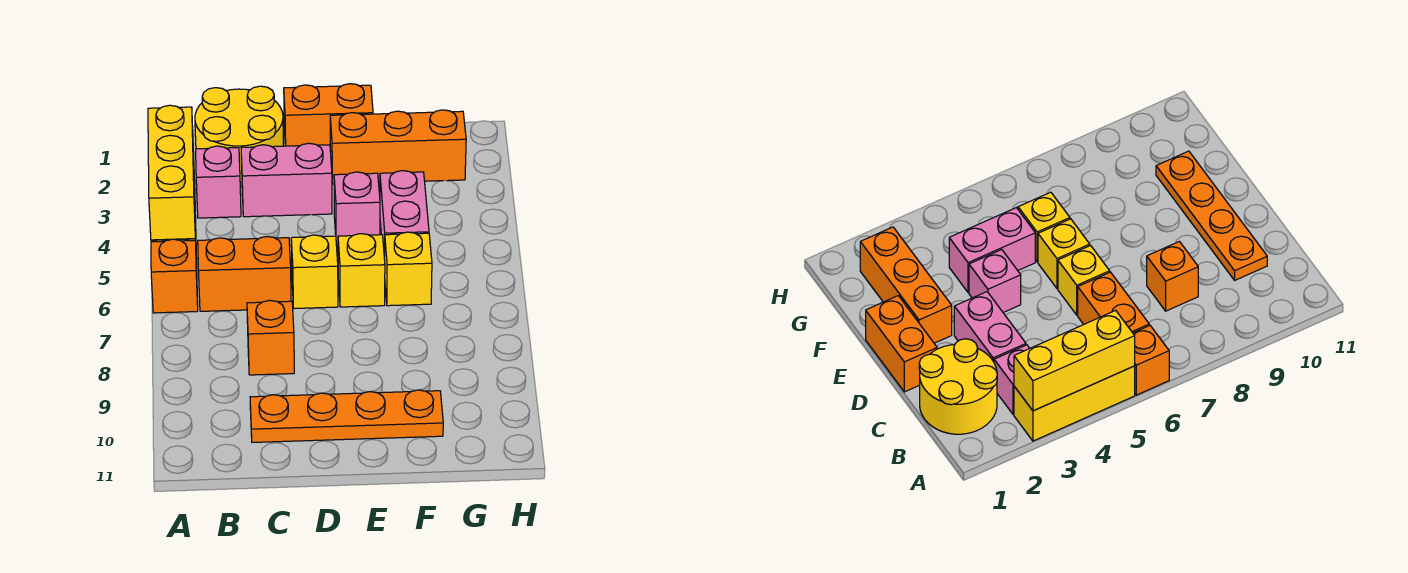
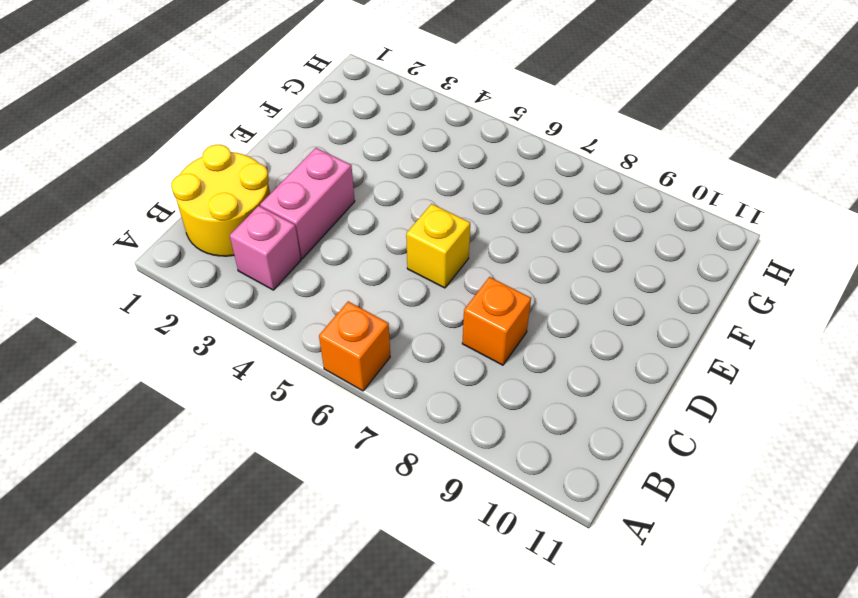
none -> yellow 1x3 brick [1014,366,1135,441]
none -> orange 1x2 brick [198,237,291,311]
none -> orange 1x4 plate [250,390,443,442]

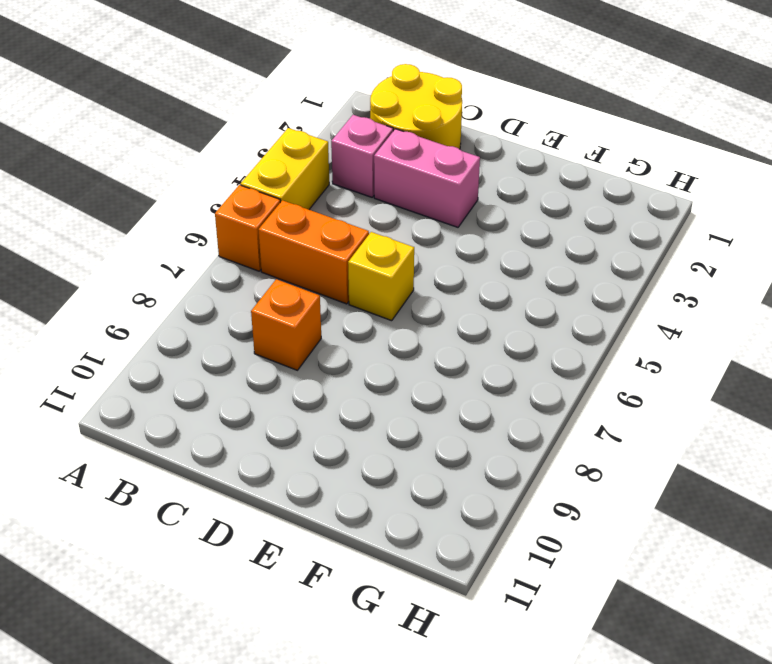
yellow 1x2 brick [241,128,329,210] -> yellow 1x3 brick [1014,366,1135,441]
none -> orange 1x4 plate [250,390,443,442]
none -> orange 1x2 brick [284,84,373,152]
none -> orange 1x3 brick [330,110,466,184]

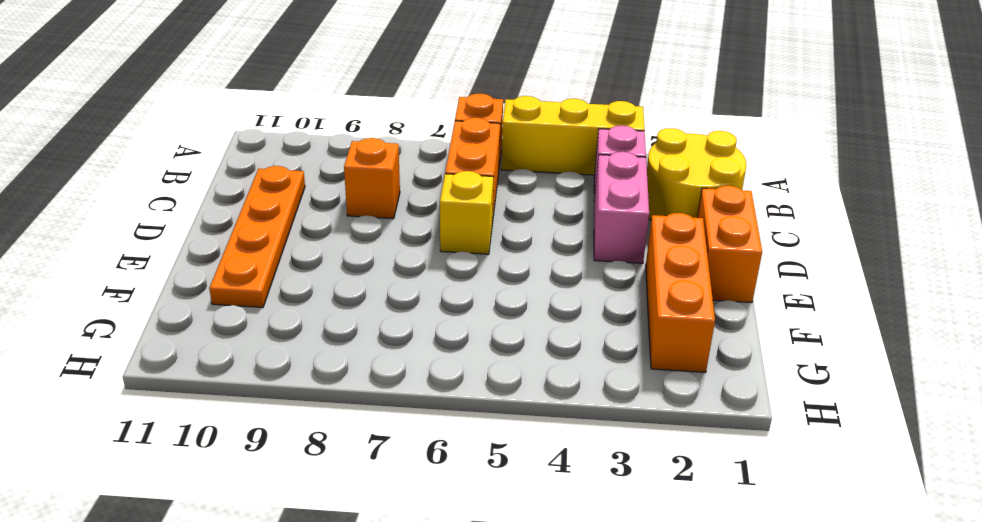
none -> pink 1x1 brick [334,172,380,244]
none -> yellow 1x1 brick [338,234,385,307]
none -> pink 1x2 brick [380,171,429,259]

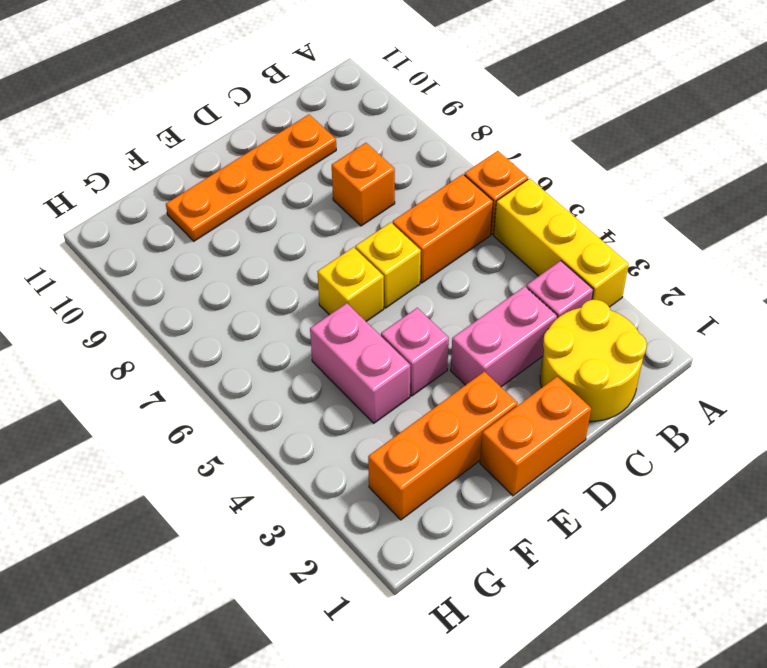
none -> yellow 1x1 brick [385,232,432,306]
none -> yellow 1x3 brick [148,105,195,240]

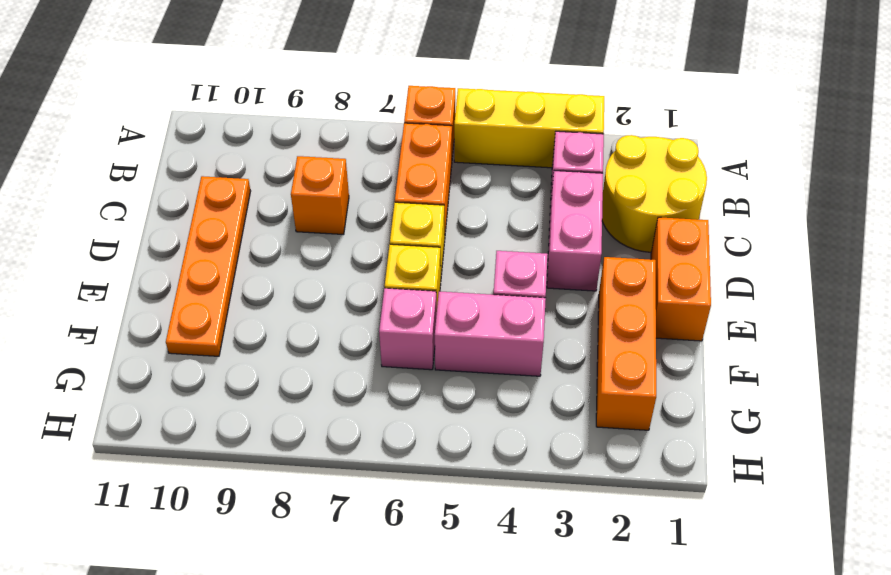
pink 1x1 brick [379,288,436,370] -> yellow 1x1 brick [385,232,432,306]
none -> yellow 1x3 brick [148,105,195,240]

